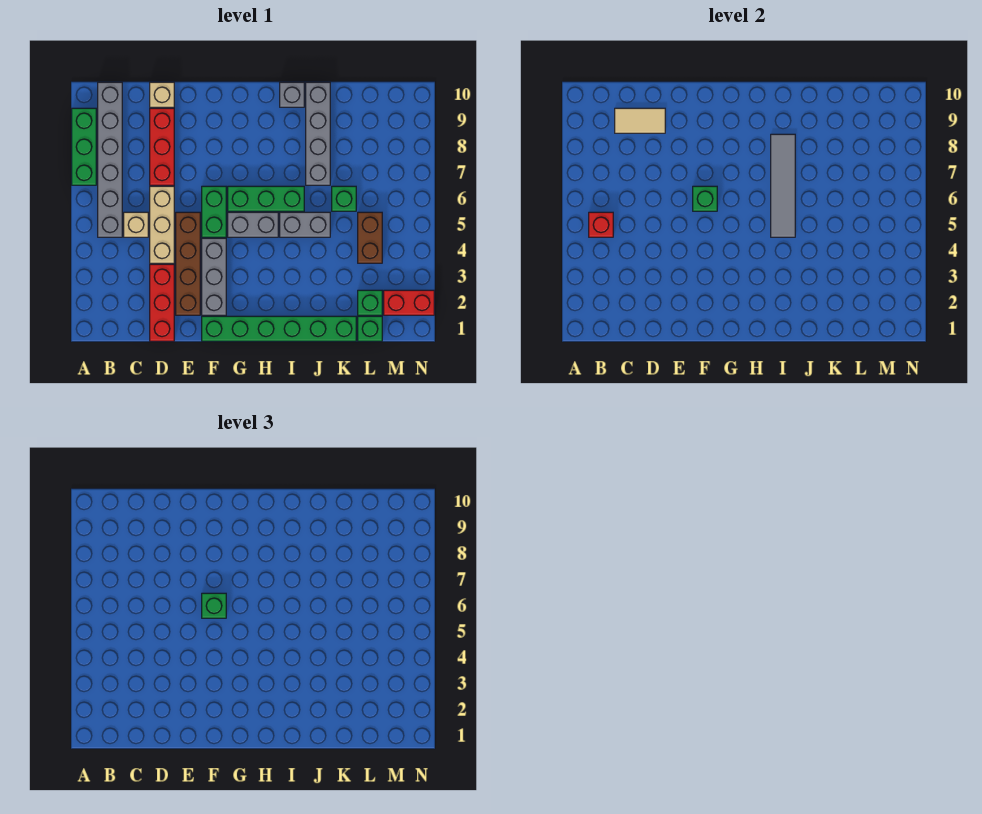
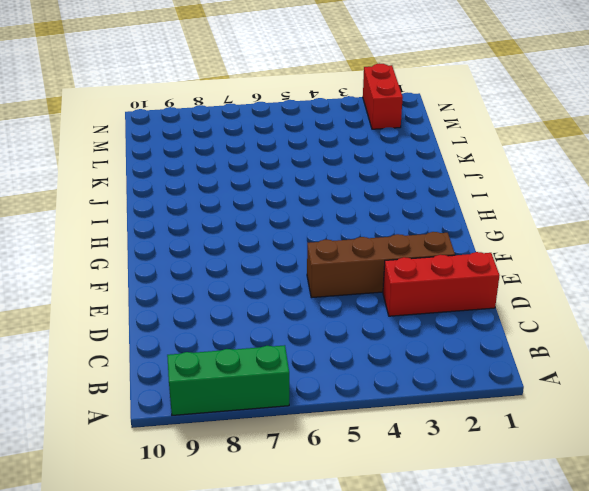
none -> grey 1x6 brick [98,82,122,237]
none -> tan 1x1 brick [124,212,148,237]
none -> tan 1x3 brick [150,186,174,263]

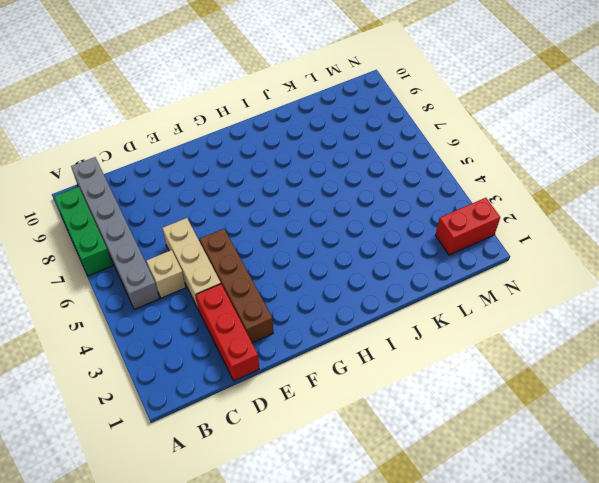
none -> red 1x3 brick [150,108,174,185]
none -> tan 1x1 brick [150,82,174,107]
none -> green 1x6 brick [202,316,356,341]

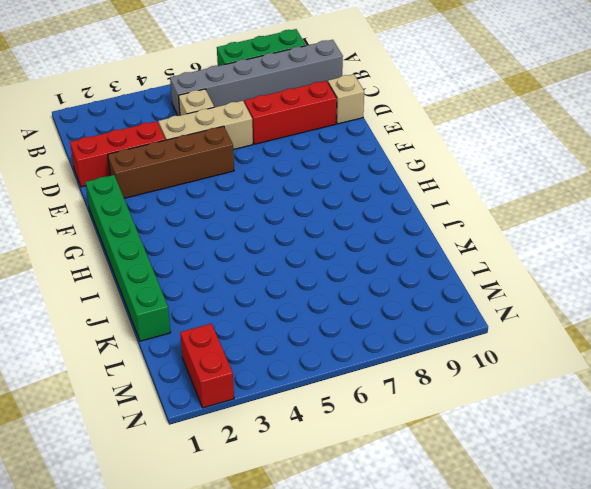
none -> grey 1x3 brick [202,238,226,315]
none -> green 1x2 brick [202,186,226,237]
none -> grey 1x2 brick [228,212,278,237]

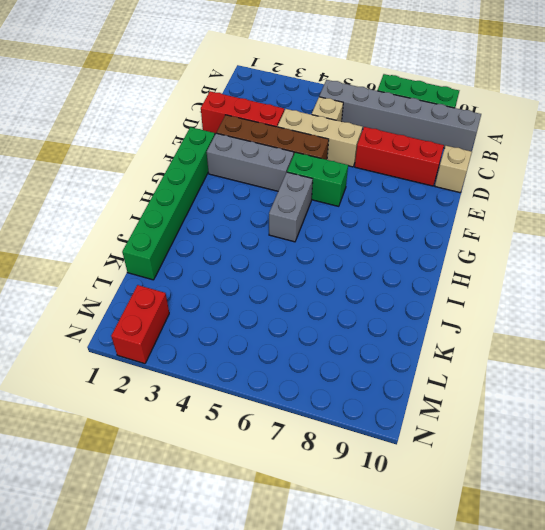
none -> green 1x3 brick [228,186,304,211]
none -> grey 1x2 brick [280,212,330,237]
none -> grey 1x1 brick [280,82,304,107]

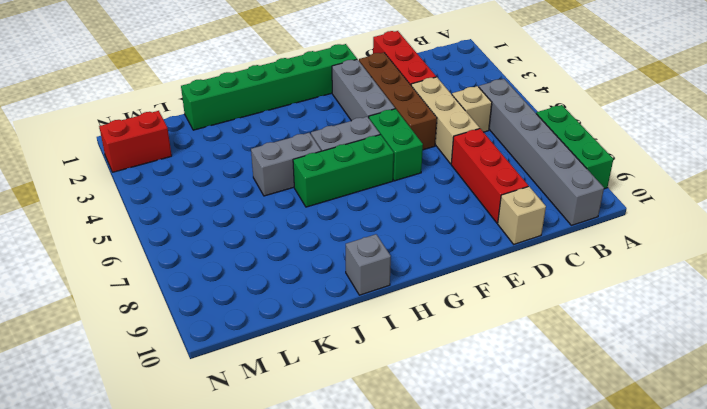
none -> grey 1x4 brick [306,82,330,185]
none -> green 1x1 brick [332,186,356,211]
none -> green 1x1 brick [358,316,382,341]

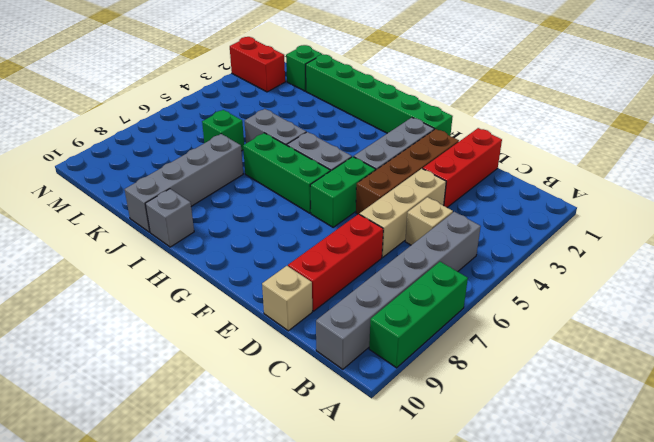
none -> green 1x1 brick [358,290,382,315]
none -> brown 1x2 brick [358,212,382,263]
none -> red 1x1 brick [589,212,613,237]

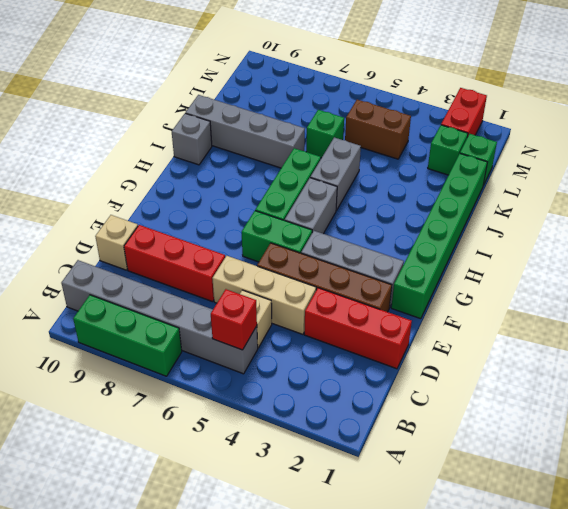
none -> tan 1x2 tile [615,108,665,133]
none -> green 1x1 brick [693,186,717,211]
none -> grey 1x4 tile [771,134,795,237]

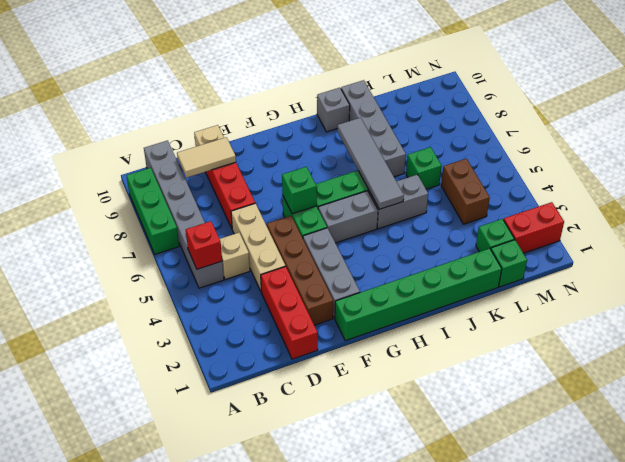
none -> green 1x1 brick [202,593,226,618]

